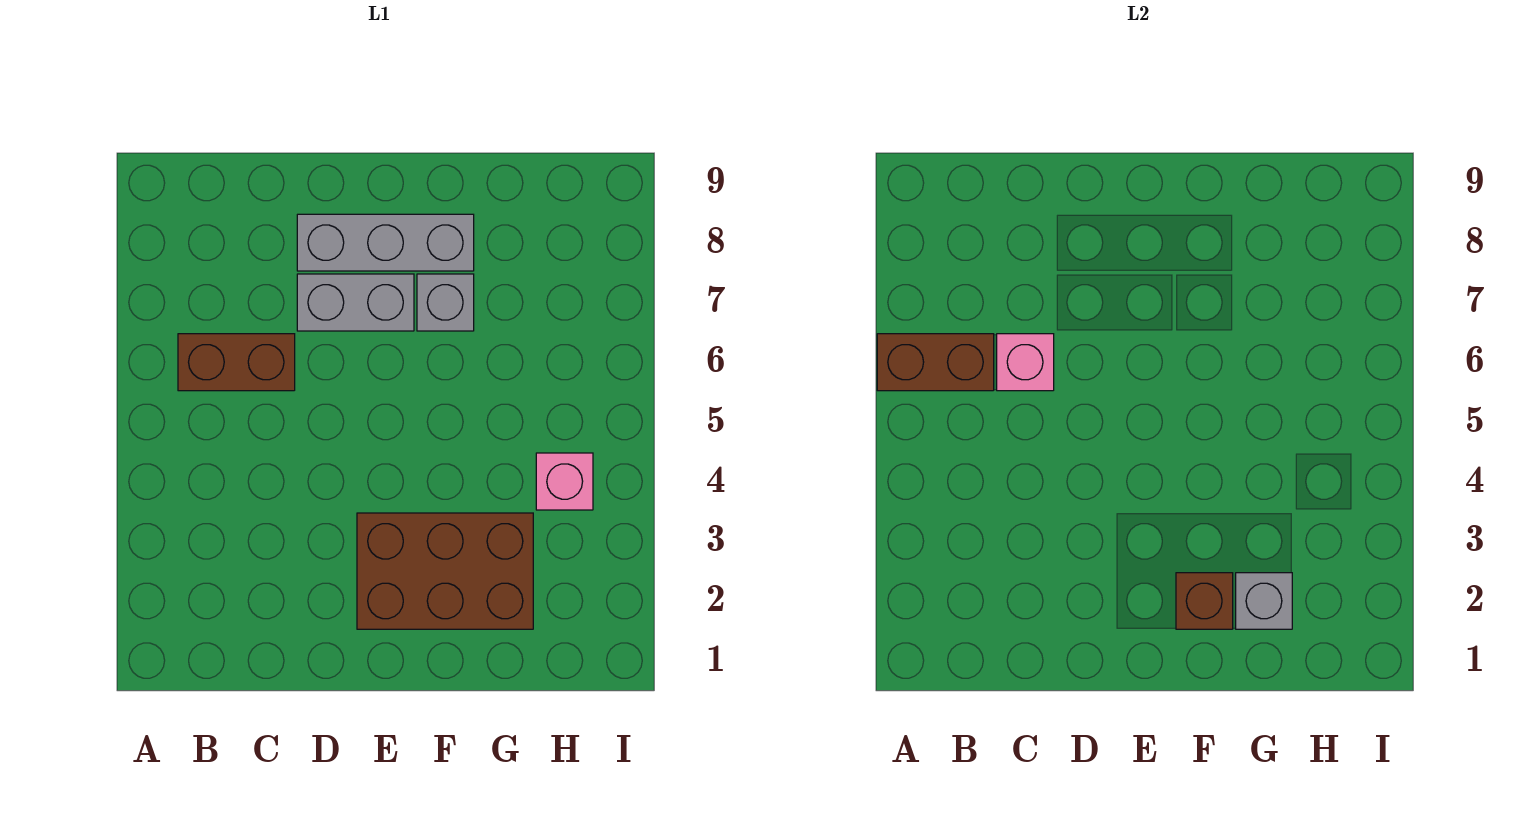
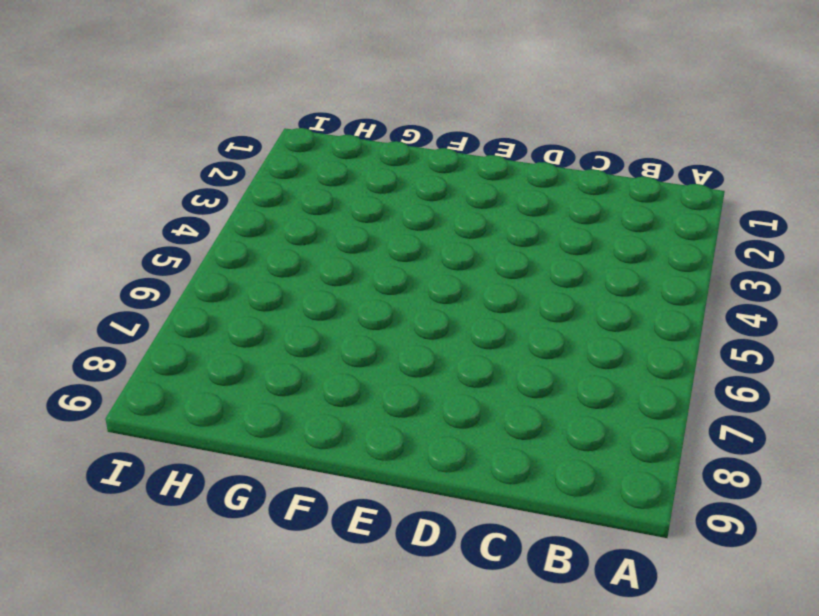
none -> brown 1x2 brick [178,334,295,391]
none -> grey 1x2 brick [297,274,414,331]

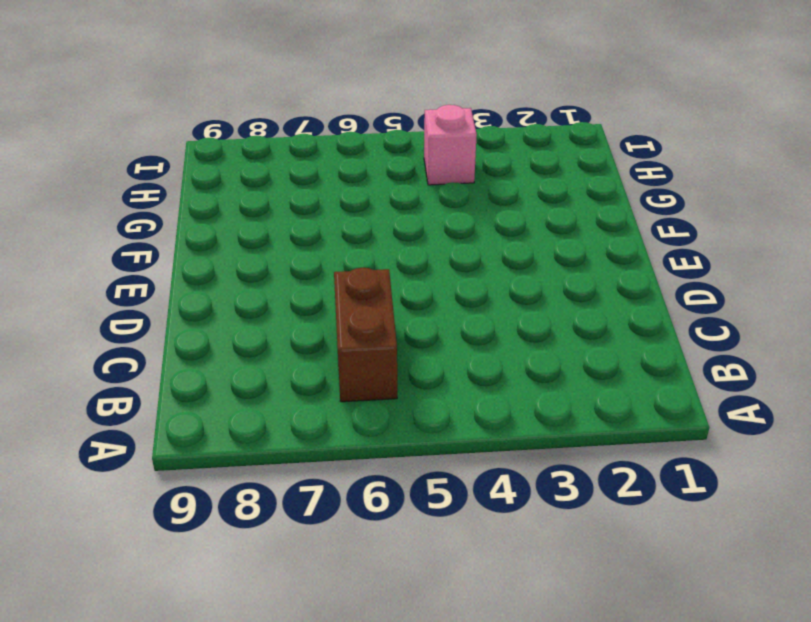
none -> grey 1x2 brick [297,274,414,331]
none -> grey 1x3 brick [297,214,474,271]

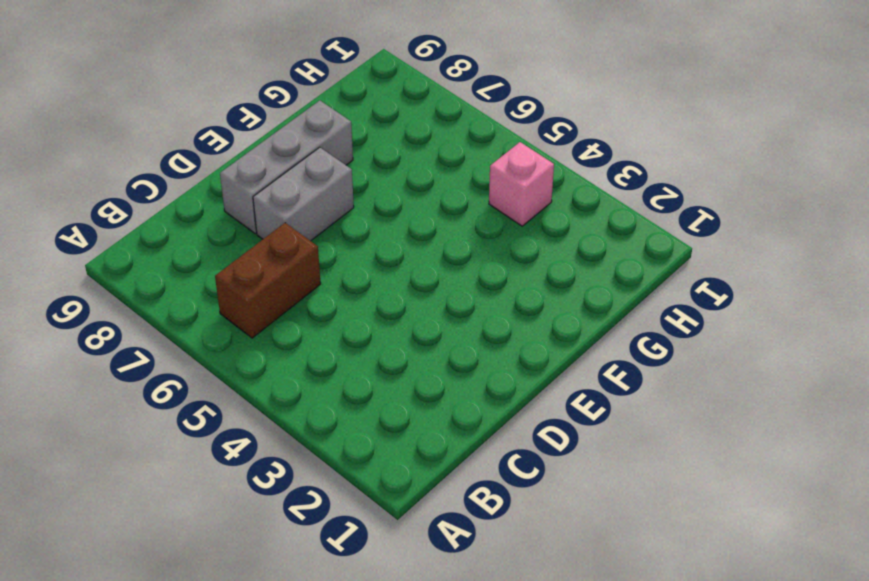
none -> brown 2x3 brick [357,513,533,629]
none -> grey 1x1 brick [417,274,474,331]

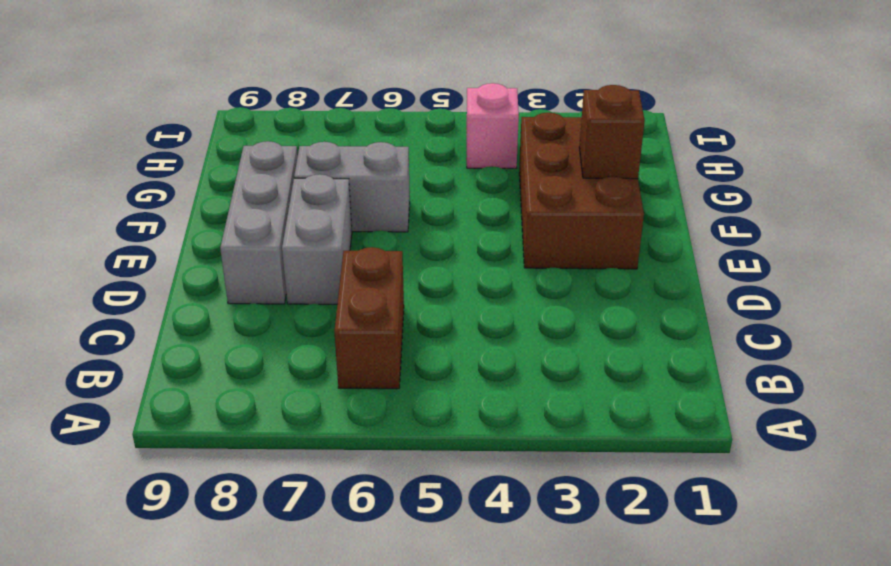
grey 1x2 brick [294,142,410,232] -> grey 1x1 brick [417,274,474,331]
none -> brown 1x2 brick [877,334,994,391]
none -> pink 1x1 brick [997,334,1054,391]

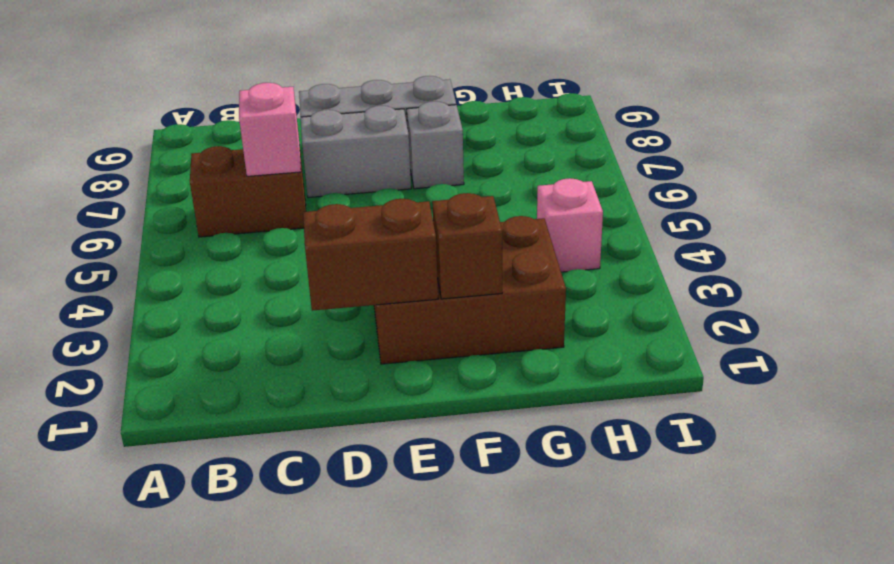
brown 1x2 brick [303,199,438,311] -> brown 1x2 brick moved to [877,334,994,391]
none -> grey 1x1 brick [1236,573,1292,629]

